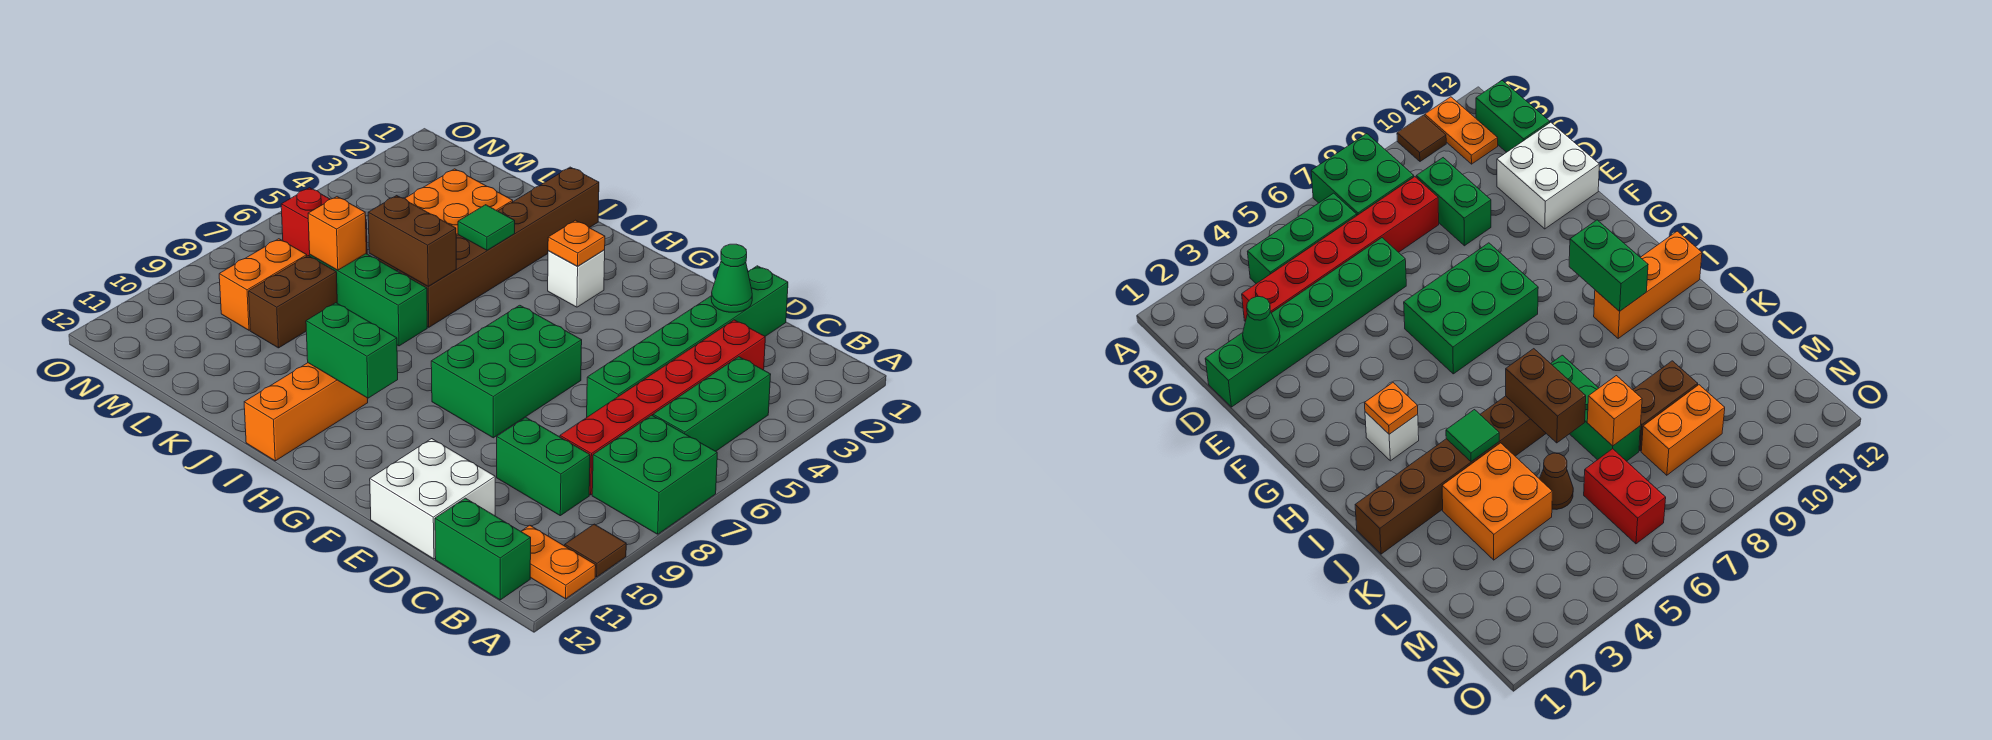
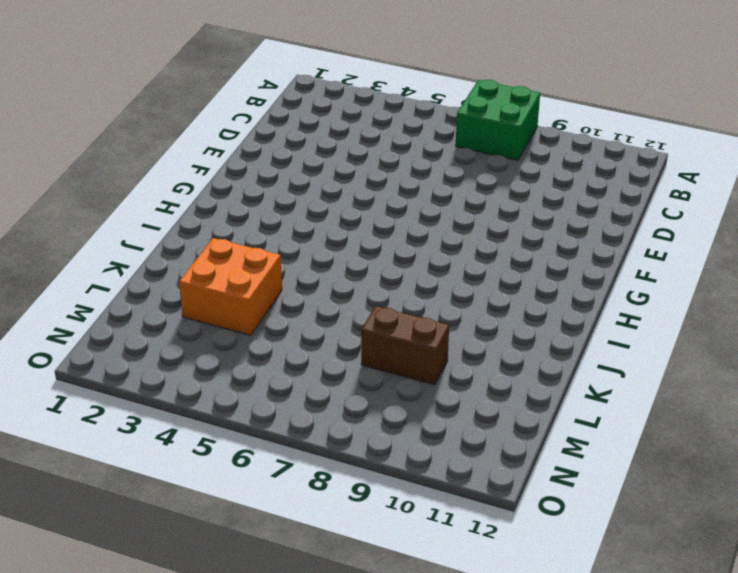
none -> brown 1x1 tile [565,524,626,577]
none -> orange 1x2 plate [521,525,596,599]
none -> green 1x3 brick [653,357,771,451]

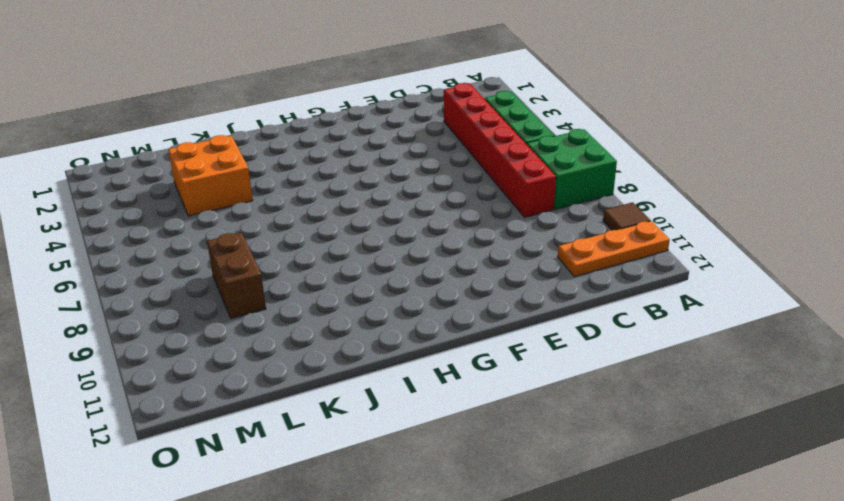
orange 1x3 plate [558,221,670,277] -> orange 1x2 plate [521,525,596,599]
none -> green 1x2 brick [435,498,531,600]
none -> green 1x2 brick [497,417,590,516]
none -> green 1x6 brick [587,266,788,417]

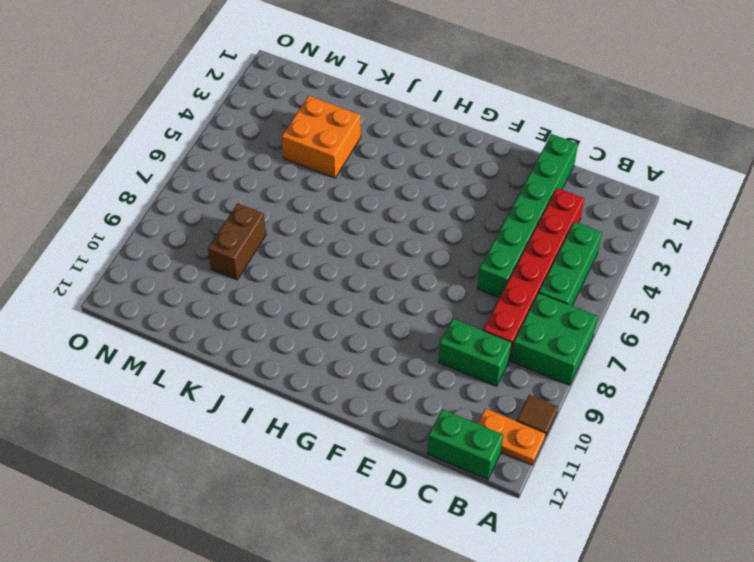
none -> white 2x2 brick [370,439,495,559]
none -> green 2x3 brick [431,305,582,438]
none -> white 1x1 brick [548,250,605,307]

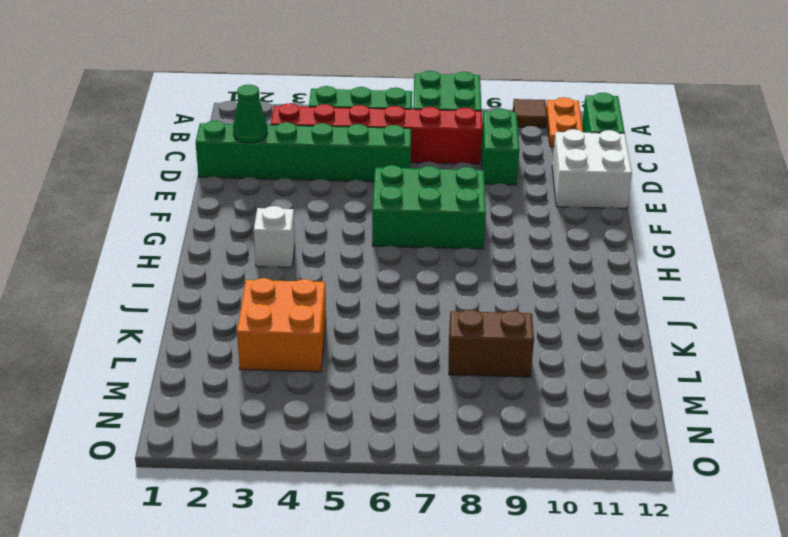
none -> orange 1x3 brick [244,363,368,461]
none -> brown 1x6 brick [399,167,599,327]
none -> green 1x3 brick [310,254,427,346]

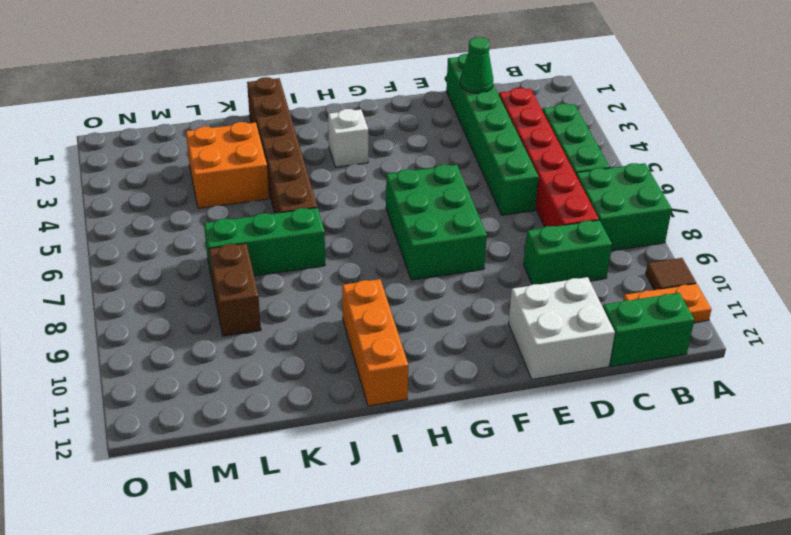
none -> brown 1x1 cone [1539,453,1573,510]
none -> red 1x2 brick [281,188,367,256]
none -> orange 1x2 brick [219,239,307,330]

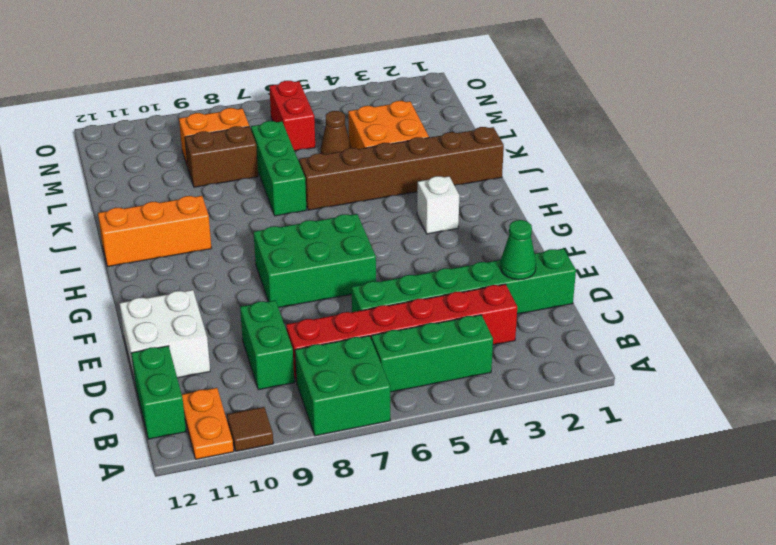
none -> orange 1x1 plate [548,220,605,266]
none -> green 1x2 brick [306,303,398,398]
none -> green 1x1 tile [458,205,515,250]

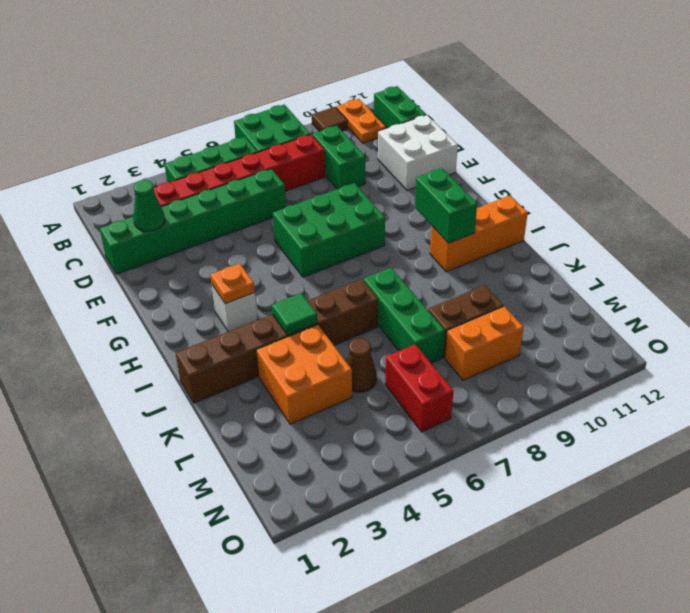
none -> brown 1x2 brick [368,196,456,286]
none -> orange 1x1 brick [308,197,366,270]

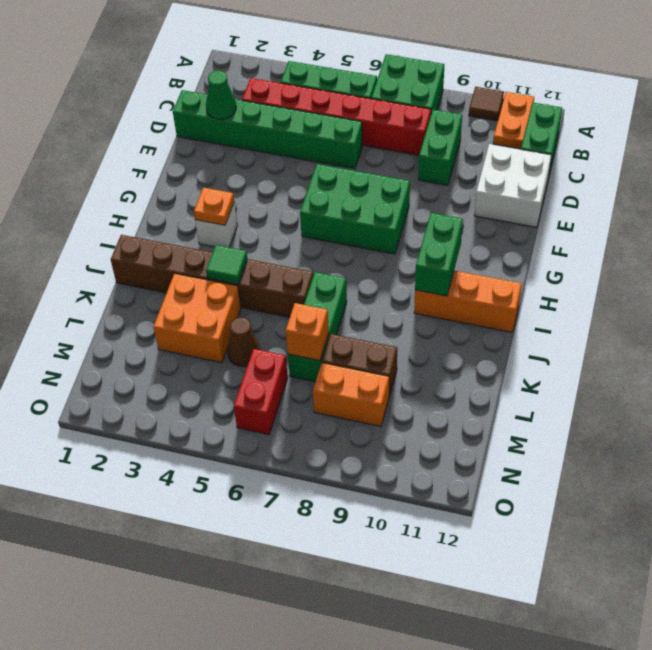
none -> brown 1x2 brick [368,196,456,286]

